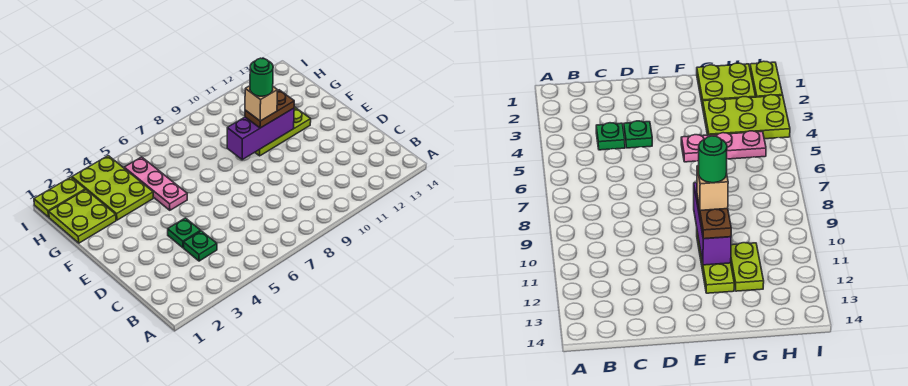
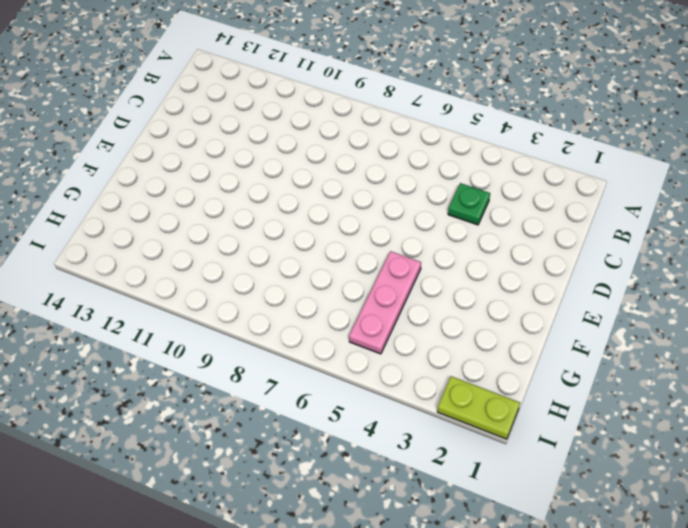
none -> green 1x1 plate [168,218,201,248]
none -> lime 1x3 plate [255,108,311,156]
none -> lime 2x2 plate [49,190,116,243]

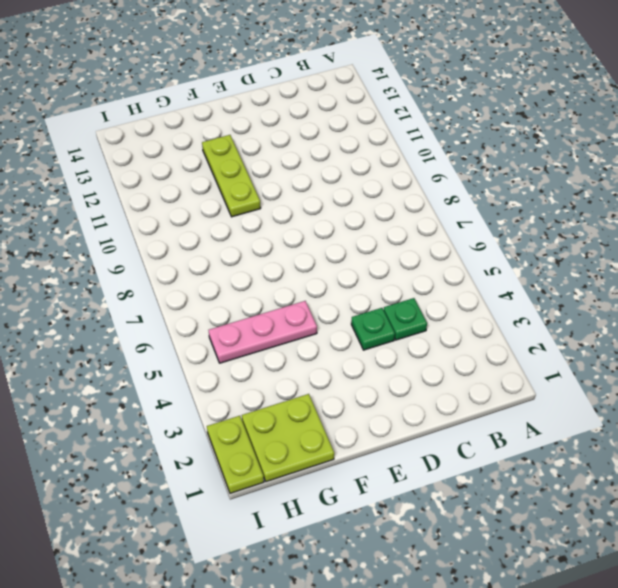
none -> lime 2x3 plate [72,156,153,220]
none -> lime 1x2 plate [731,243,764,291]
none -> purple 1x3 brick [227,108,294,160]

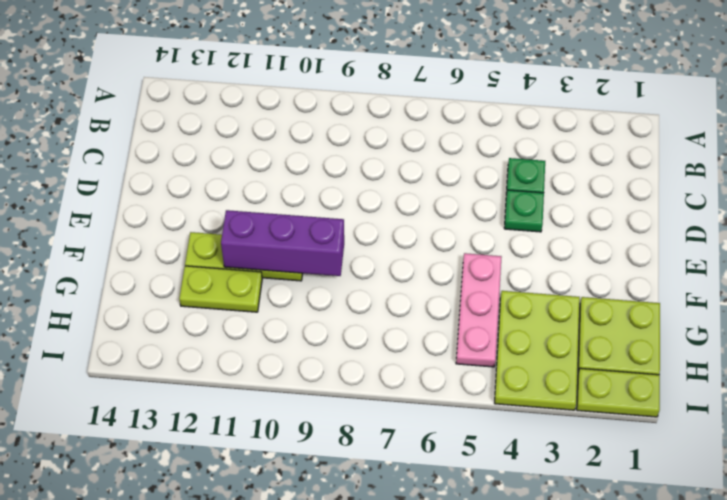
none -> brown 1x2 plate [245,90,294,128]
none -> tan 1x1 brick [245,86,278,121]
none -> green 1x1 round brick [250,58,273,96]

